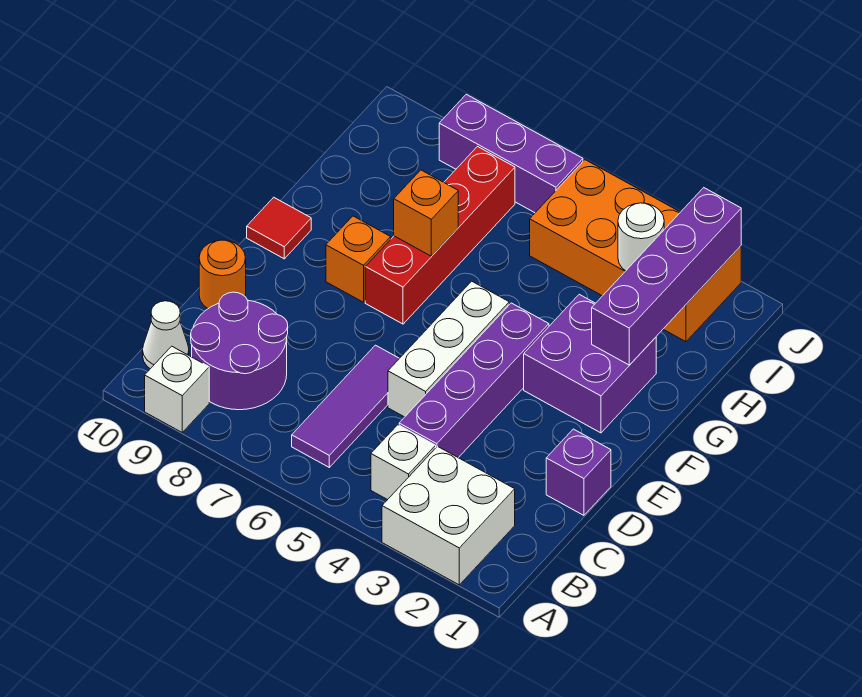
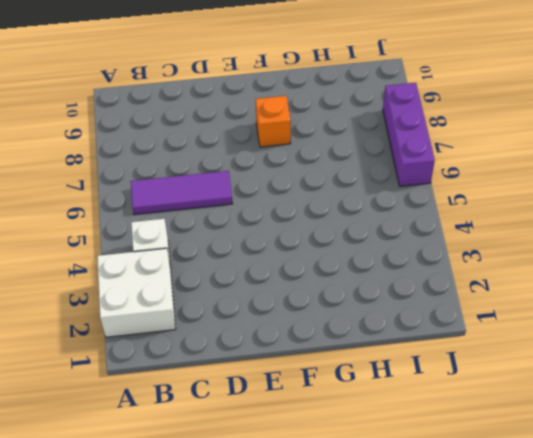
none -> white 1x1 brick [145,346,209,432]
none -> purple 2x2 round brick [191,292,288,410]
none -> white 1x1 cone [143,301,189,369]

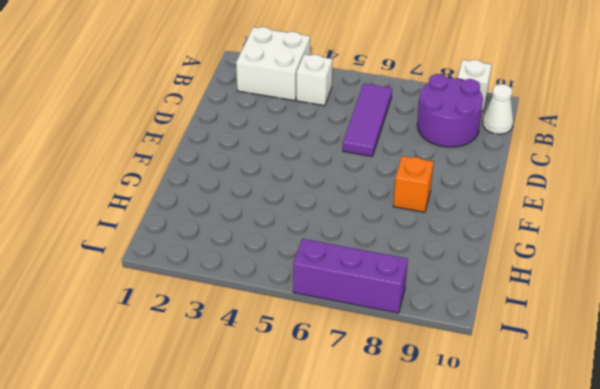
none -> purple 1x4 brick [399,303,549,458]
none -> purple 1x1 brick [546,429,611,515]
none -> white 1x3 brick [388,281,509,417]

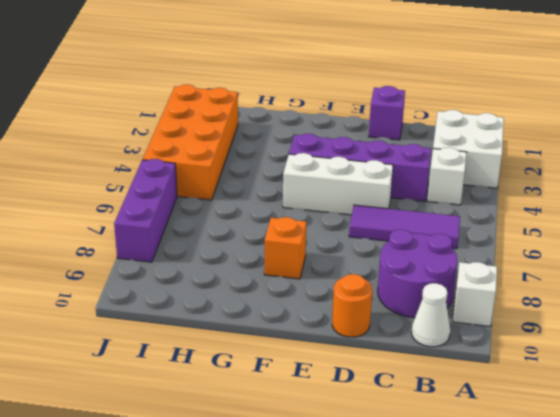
none -> purple 2x2 brick [524,294,656,433]
none -> red 1x4 brick [365,147,515,324]
none -> red 1x1 tile [247,197,311,259]

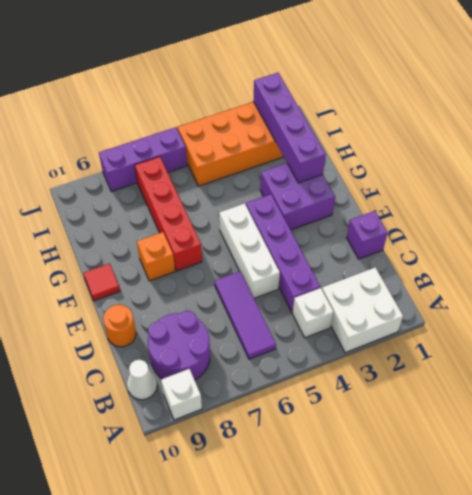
none -> orange 1x1 brick [394,170,458,256]
none -> white 1x1 round brick [618,203,664,271]

